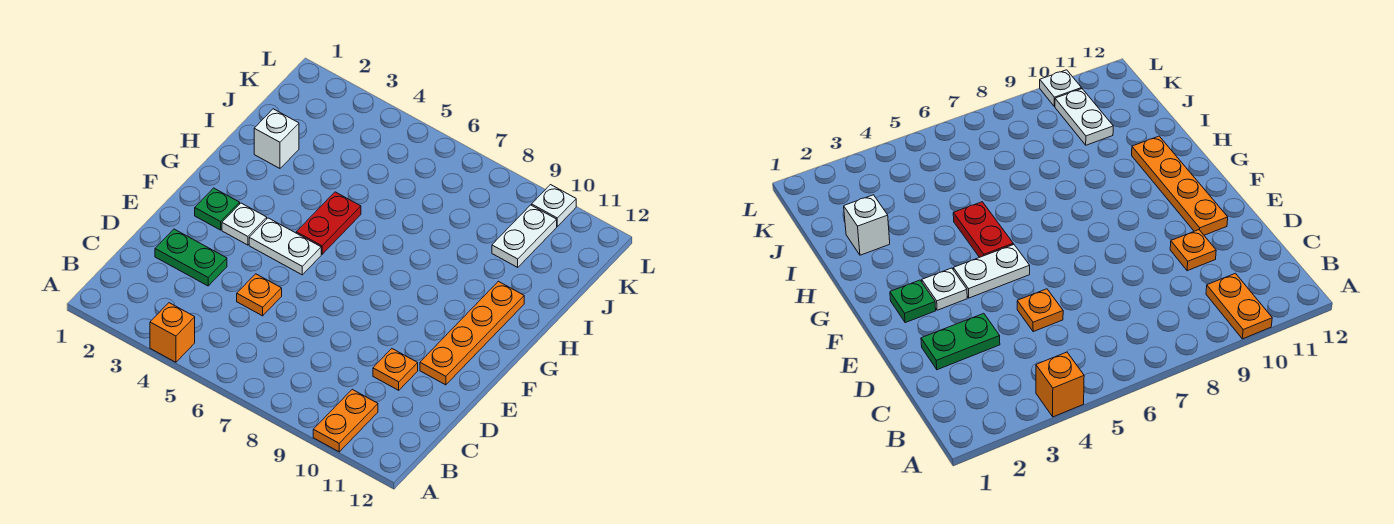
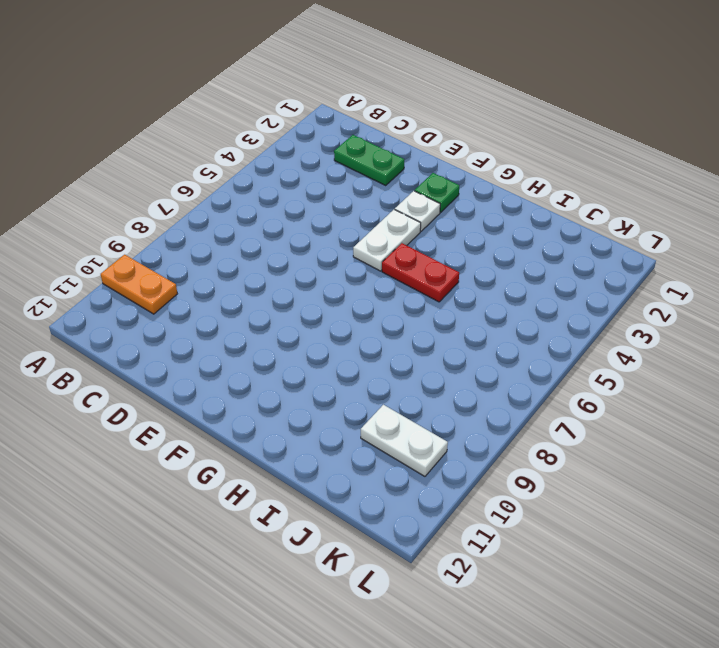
green 1x2 plate [334,135,404,185] -> green 1x2 plate turned to [155,229,227,286]
none -> orange 1x1 brick [150,303,195,362]
none -> orange 1x1 plate [237,274,282,316]
none -> orange 1x1 plate [373,349,418,390]

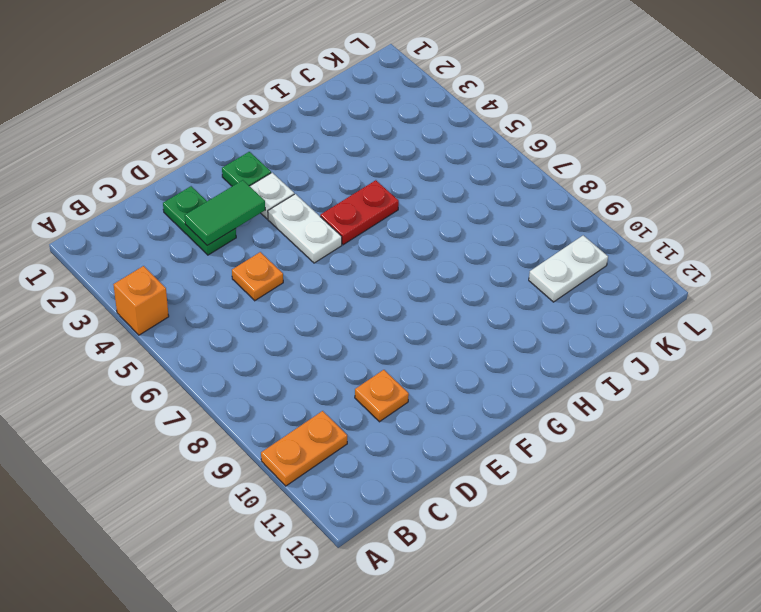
green 1x2 tile [185,180,265,245] -> none
none -> orange 1x4 plate [420,281,524,385]
none -> white 1x1 brick [254,109,299,168]
none -> white 1x1 plate [532,185,576,226]

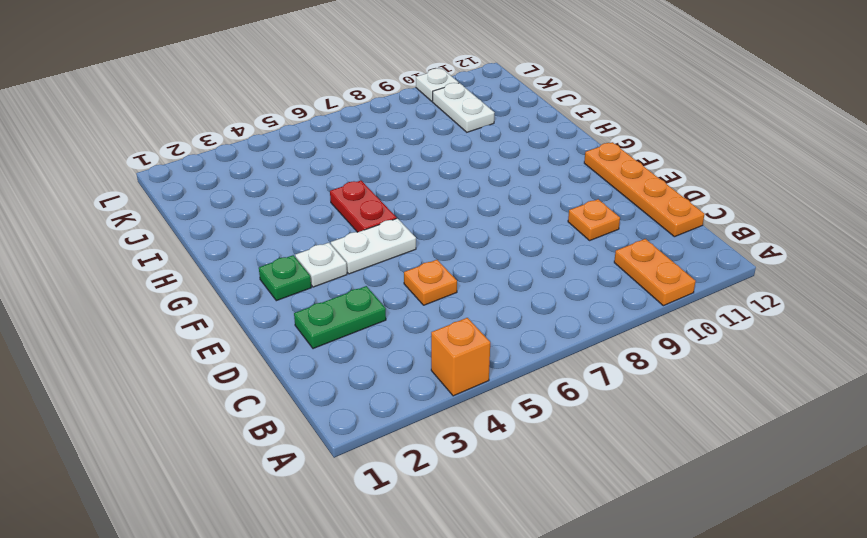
orange 1x4 plate [584,142,704,237] -> orange 1x4 plate moved to [420,281,524,385]
none -> white 1x1 brick [254,109,299,168]

